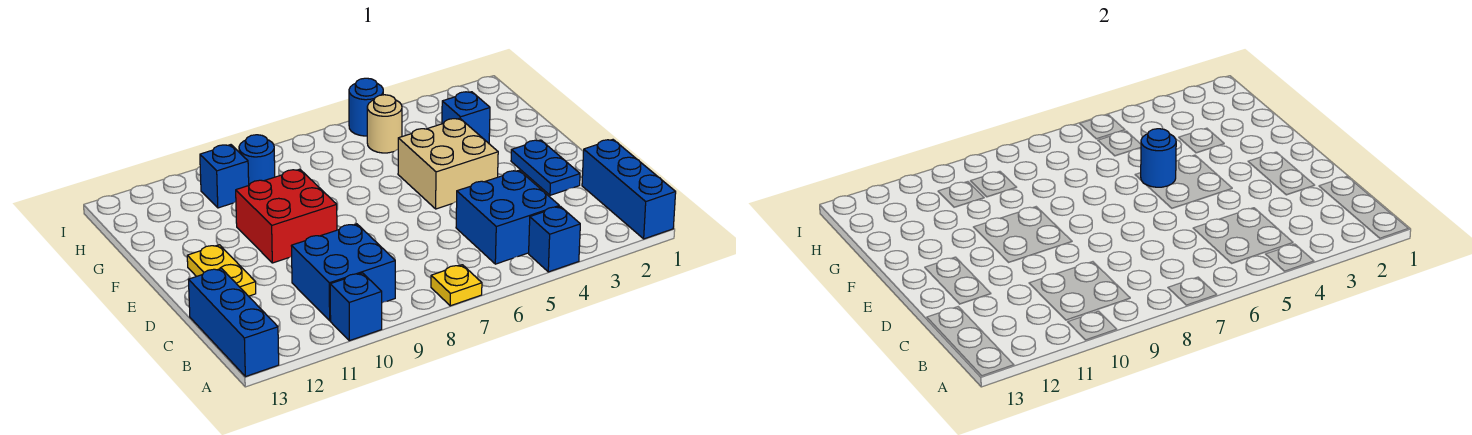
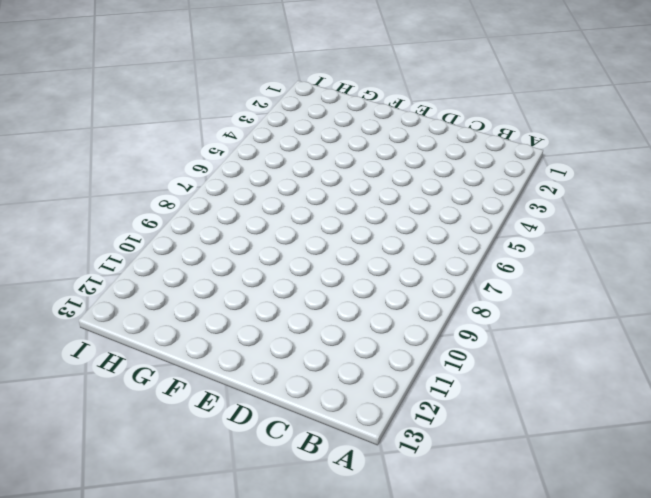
none -> blue 1x3 brick [582,140,676,239]
none -> blue 1x1 brick [529,206,580,272]
none -> yellow 1x1 plate [431,265,482,306]

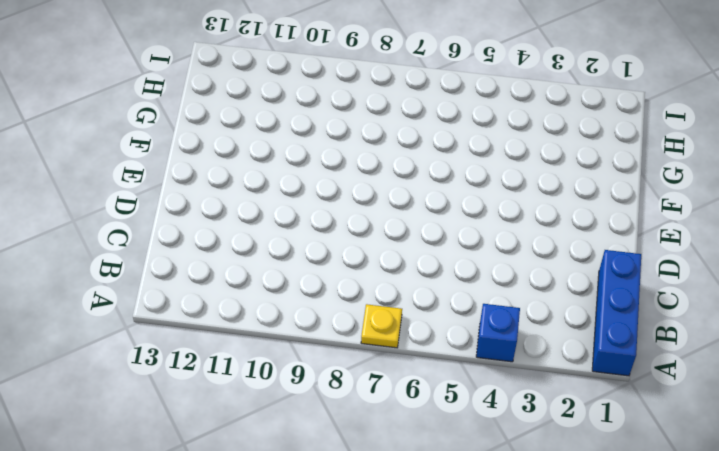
none -> blue 1x1 brick [330,273,382,341]
none -> blue 1x3 brick [188,268,279,377]
none -> blue 2x2 brick [456,170,559,264]

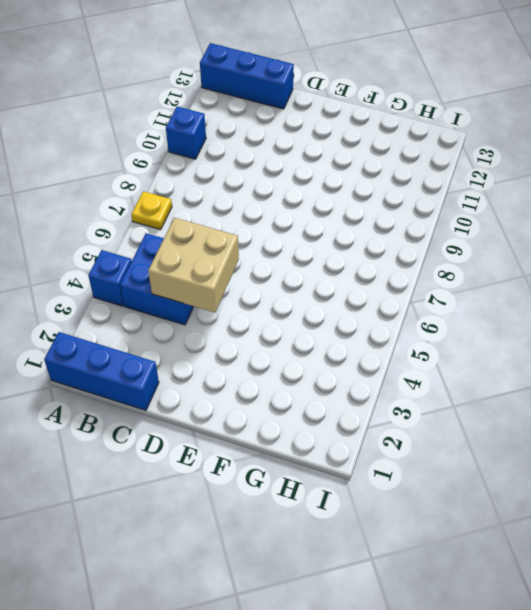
tan 2x2 brick [148,218,239,312] -> tan 2x2 brick moved to [398,118,498,209]
none -> blue 2x2 brick [292,224,395,321]
none -> blue 1x2 plate [511,140,580,195]
none -> yellow 1x2 plate [187,245,256,296]

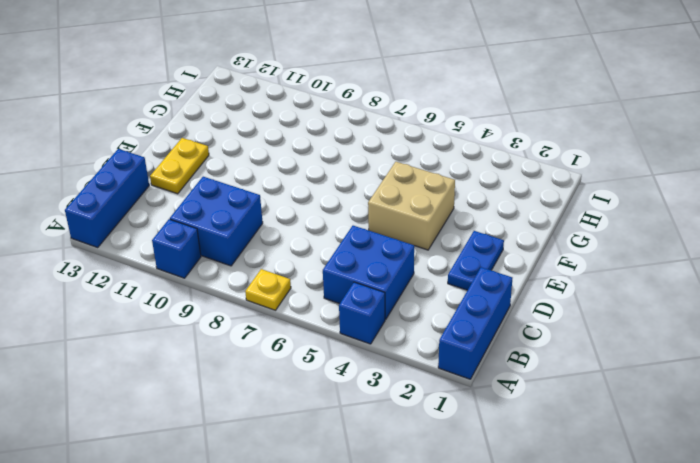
none -> red 2x2 brick [236,169,337,263]
none -> blue 1x1 brick [442,92,490,143]
none -> tan 1x1 round brick [367,95,402,153]

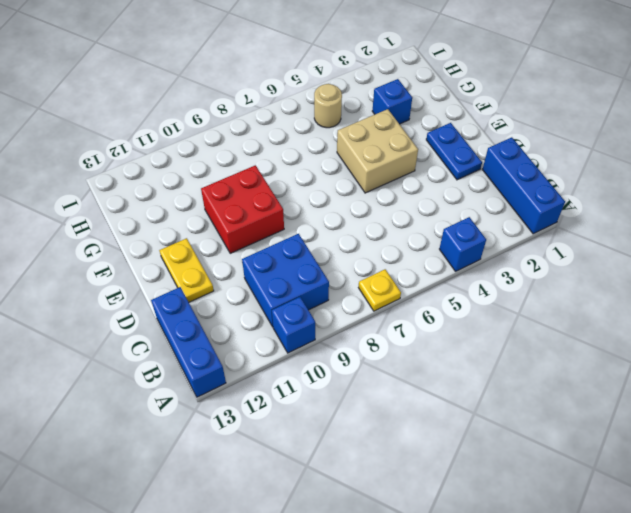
none -> blue 2x2 brick [456,170,559,264]
none -> blue 1x1 round brick [239,135,275,185]
none -> blue 1x1 brick [200,145,249,208]

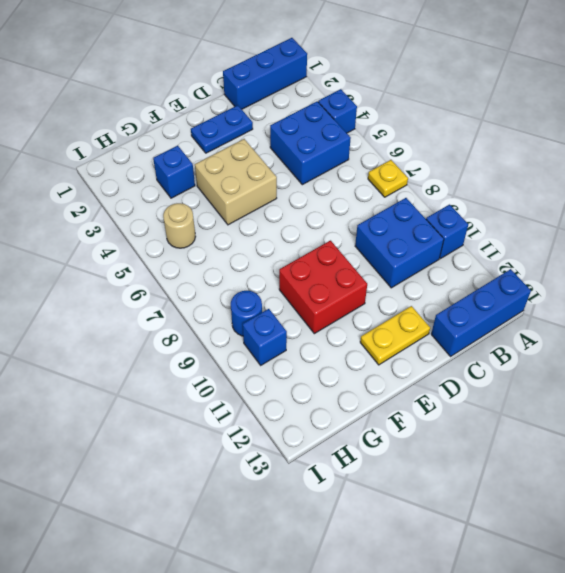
none -> blue 1x1 round brick [349,78,383,136]
none -> blue 1x1 round brick [1141,129,1176,187]

